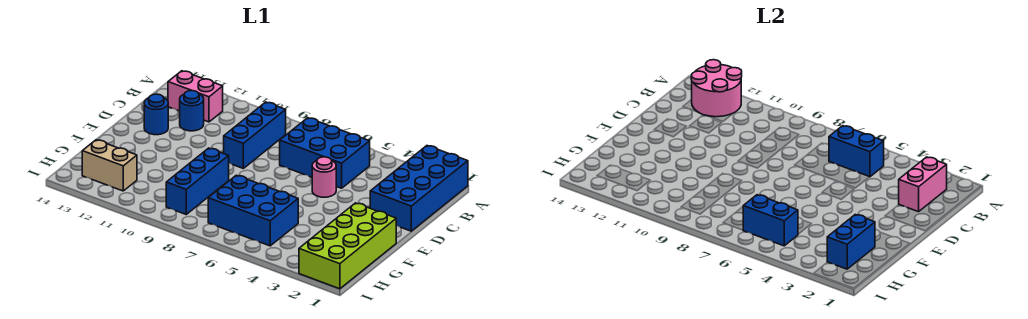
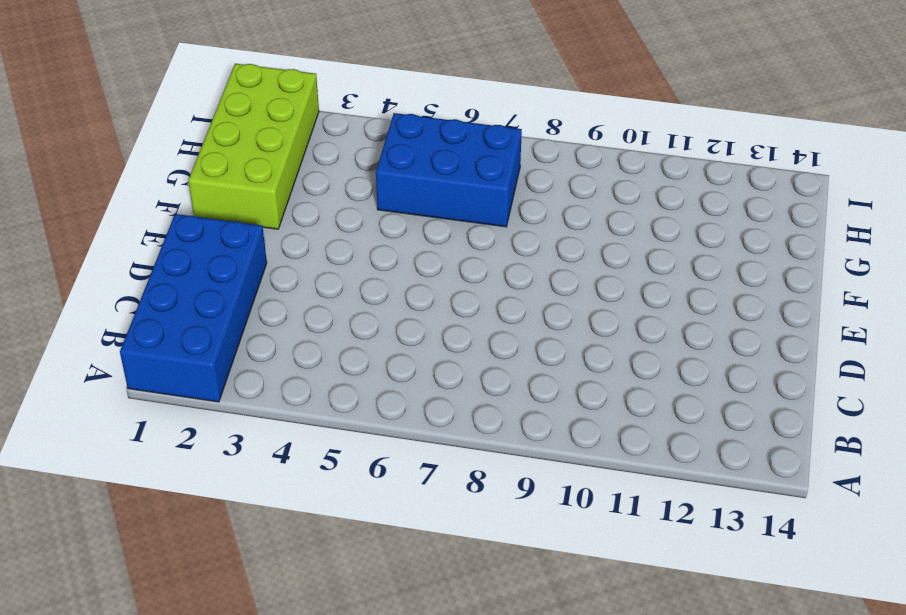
none -> blue 2x3 brick [280,118,370,188]
none -> blue 1x3 brick [224,102,286,168]
none -> pink 1x2 brick [168,71,223,122]

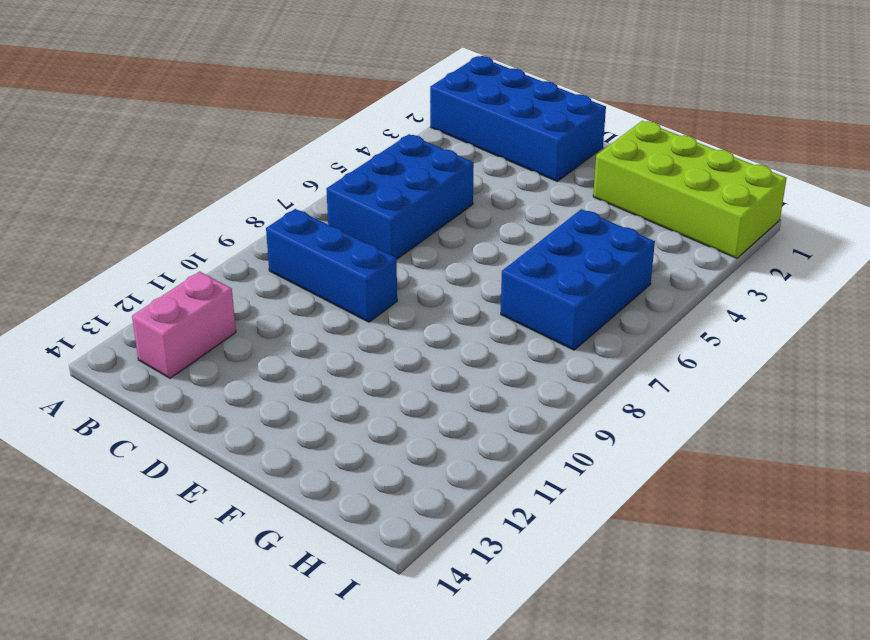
none -> blue 1x1 round brick [180,91,204,131]
none -> pink 1x1 round brick [312,157,336,197]
none -> blue 1x1 round brick [144,94,168,135]

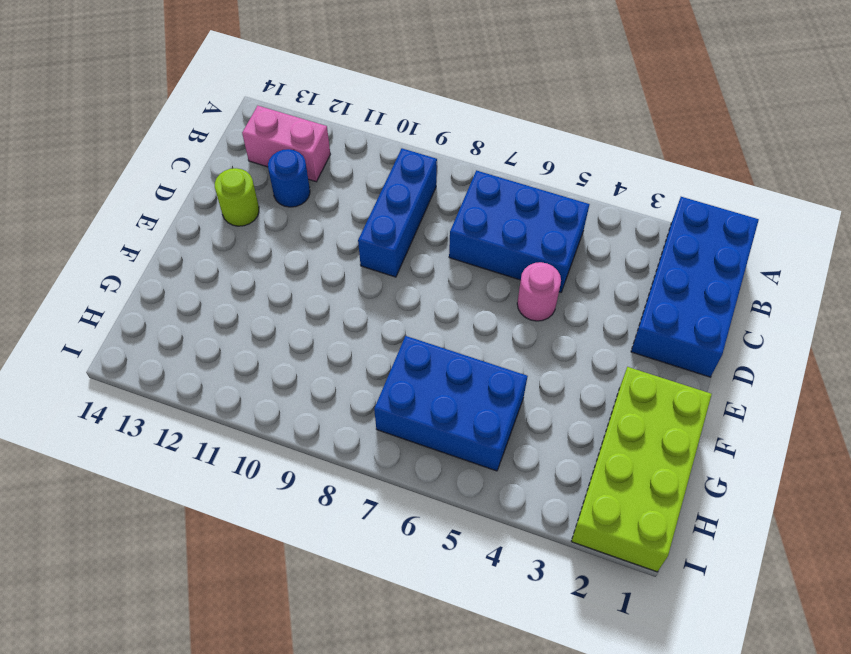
lime 1x1 round brick [215,168,259,226] -> blue 1x1 round brick [144,94,168,135]
none -> blue 1x3 brick [166,148,229,214]
none -> tan 1x2 brick [82,140,137,191]
none -> pink 2x2 round brick [691,60,742,117]

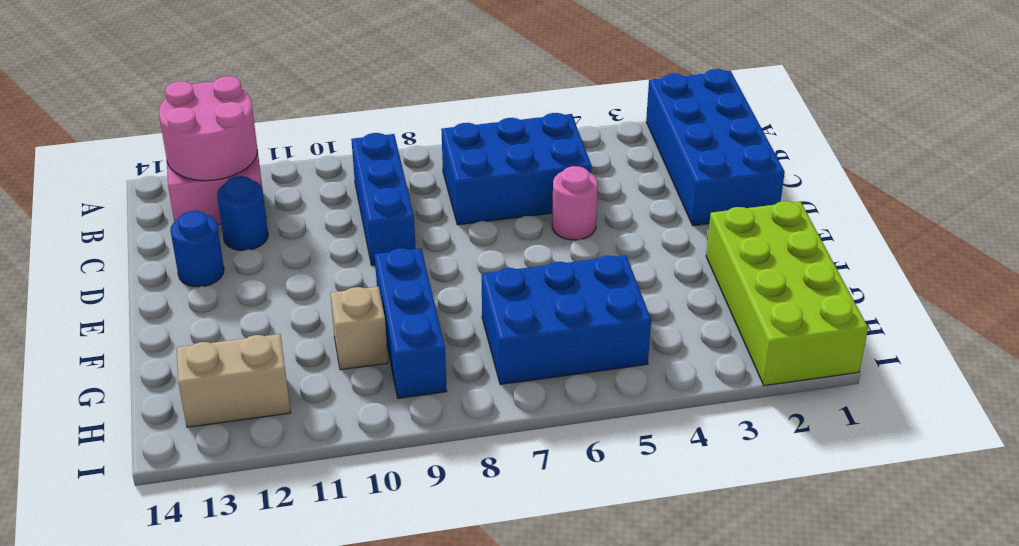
tan 1x1 brick [330,287,388,370] -> none
none -> pink 1x2 brick [899,157,947,212]
none -> blue 1x2 brick [829,126,884,177]
none -> blue 1x2 brick [827,215,875,269]

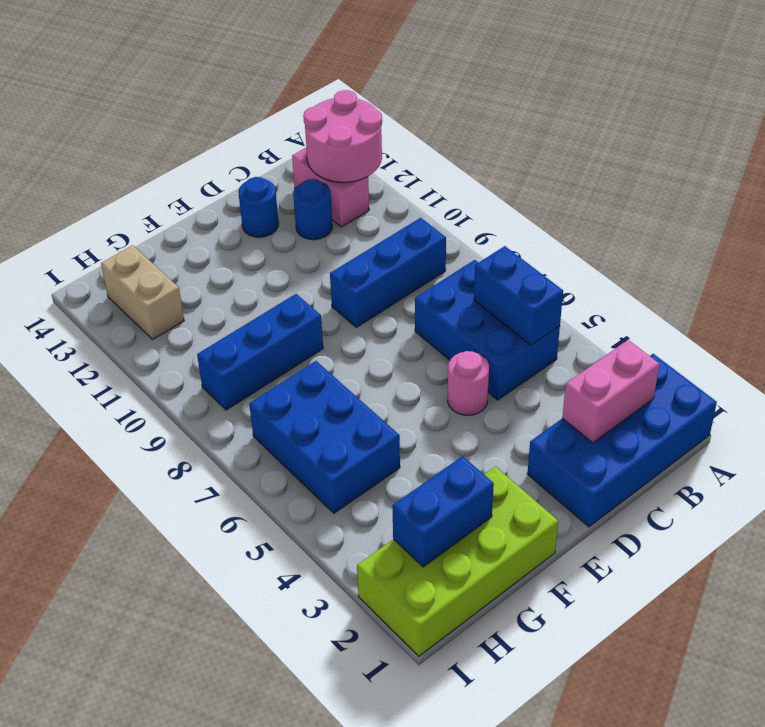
none -> blue 1x2 brick [743,195,798,246]

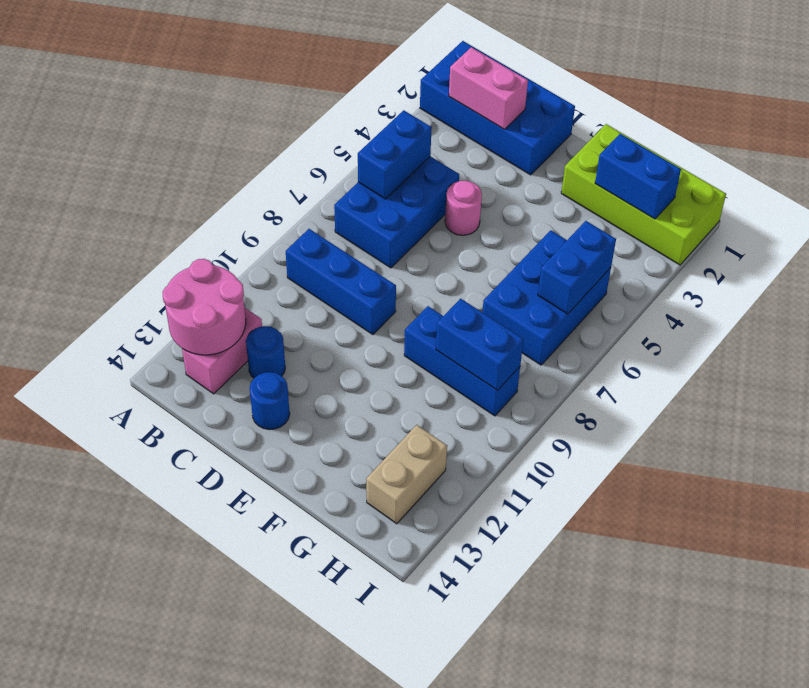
blue 1x2 brick [436,299,523,390] -> none

